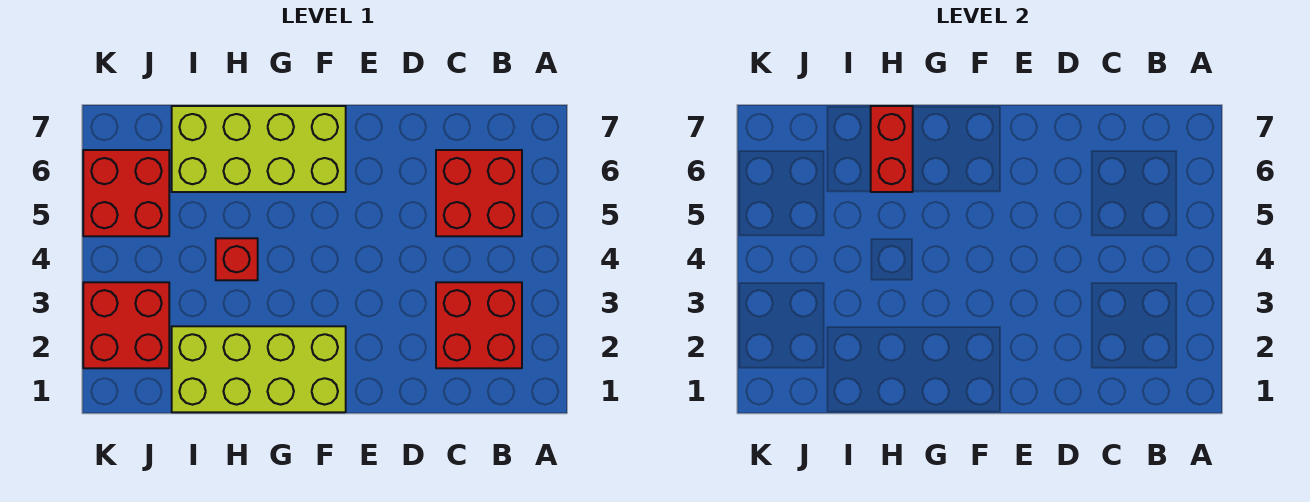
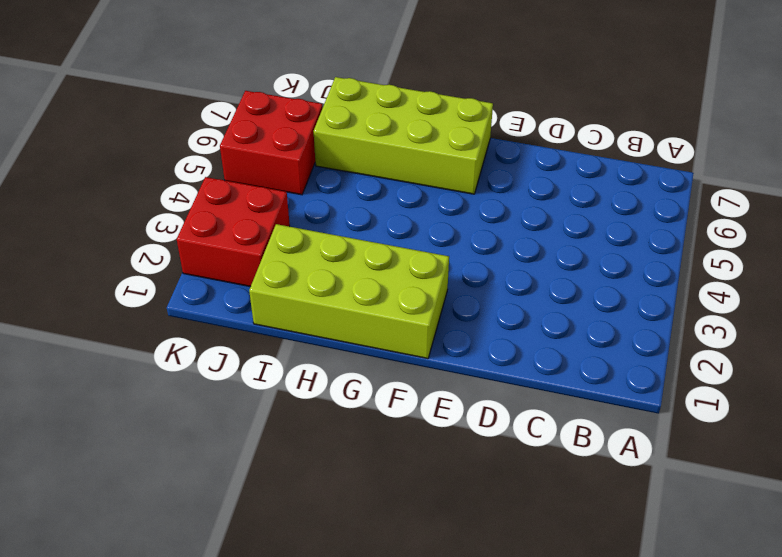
none -> red 2x2 brick [436,282,522,368]
none -> red 2x2 brick [436,150,522,236]

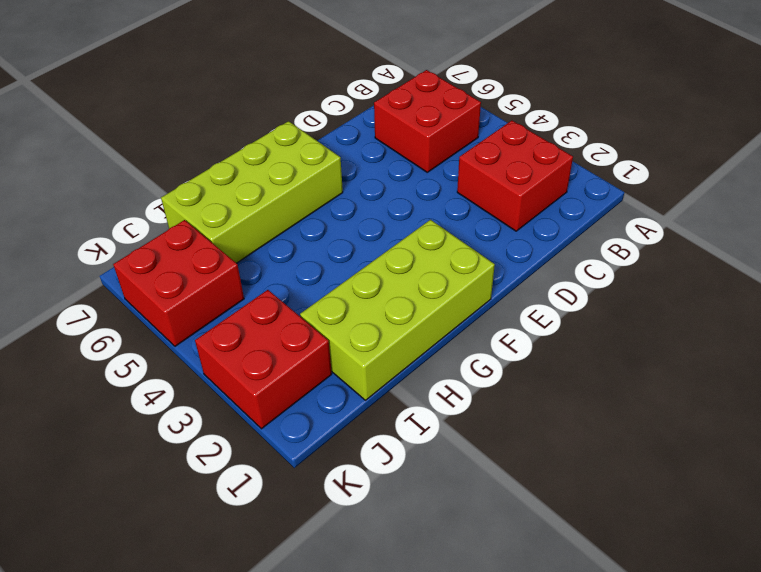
none -> red 1x1 brick [216,238,258,280]
none -> red 1x2 brick [871,106,913,192]

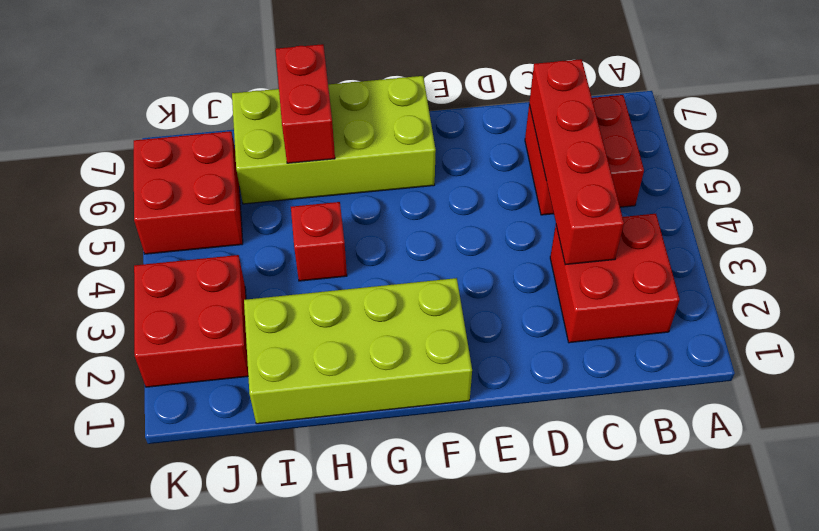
red 1x4 brick [529,59,624,265] -> none

